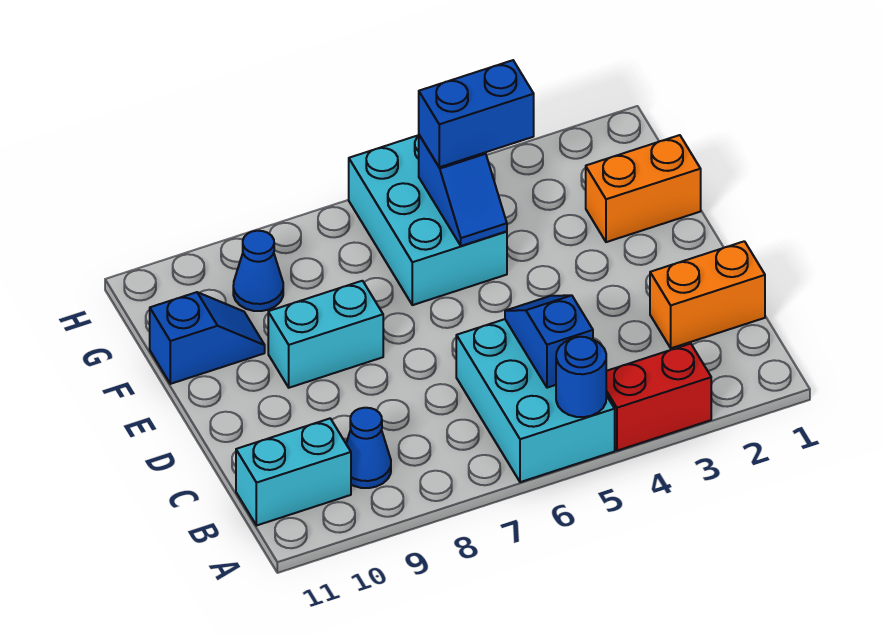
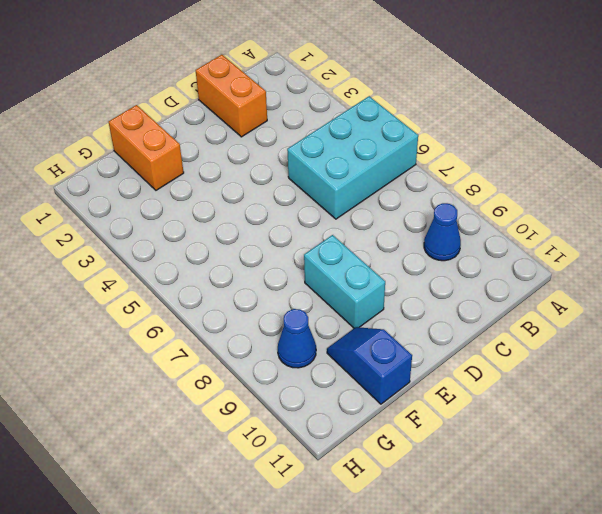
none -> red 1x2 brick [606,344,711,451]
none -> cyan 1x2 brick [236,419,351,526]
none -> cyan 2x3 brick [349,135,507,305]

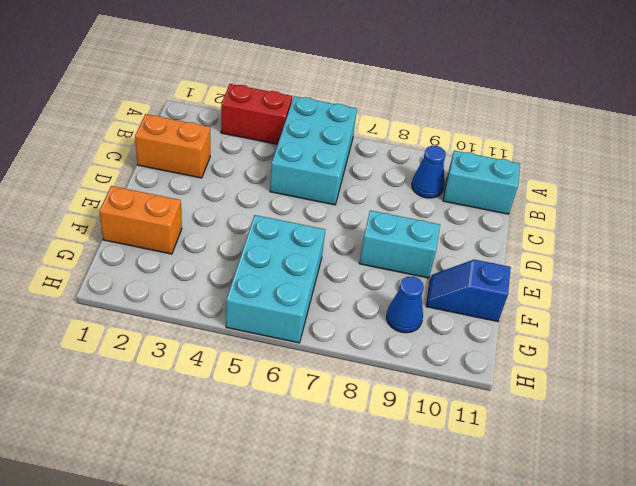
none -> blue 1x1 round brick [556,337,606,417]
none -> blue 1x2 slope [505,295,593,388]
none -> blue 1x2 slope [419,135,507,246]

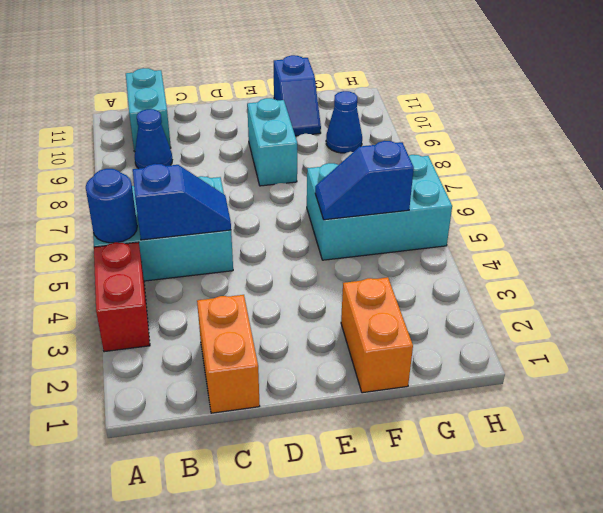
none -> blue 1x2 brick [419,60,534,167]

